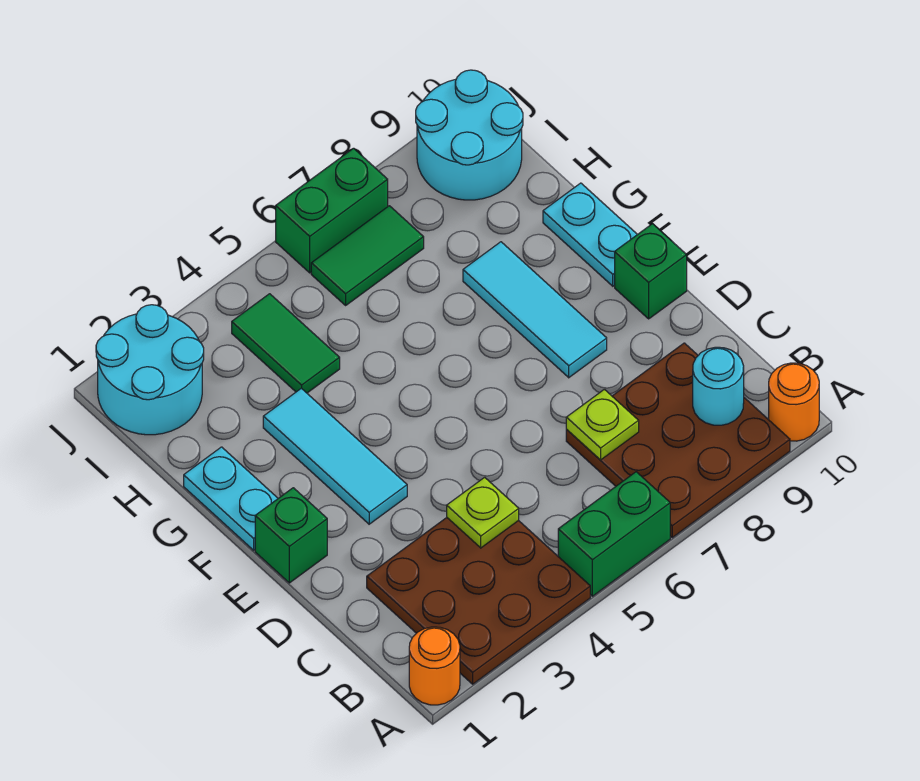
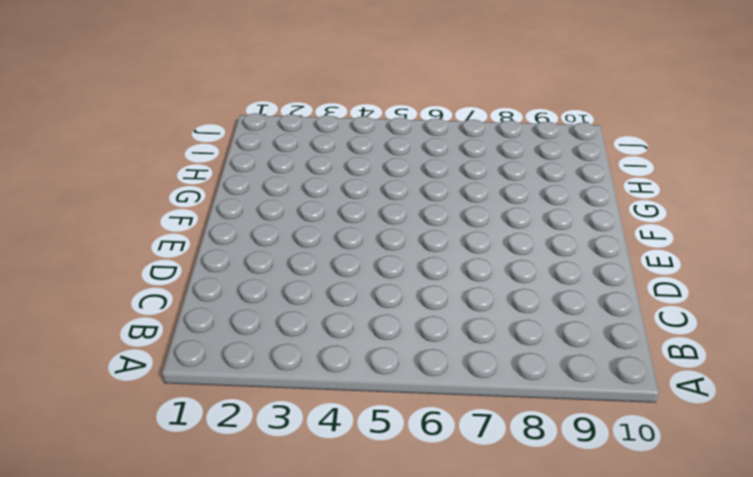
none -> orange 1x1 round brick [409,627,460,705]
none -> brown 3x3 plate [367,518,590,684]
none -> green 1x2 brick [558,472,670,596]

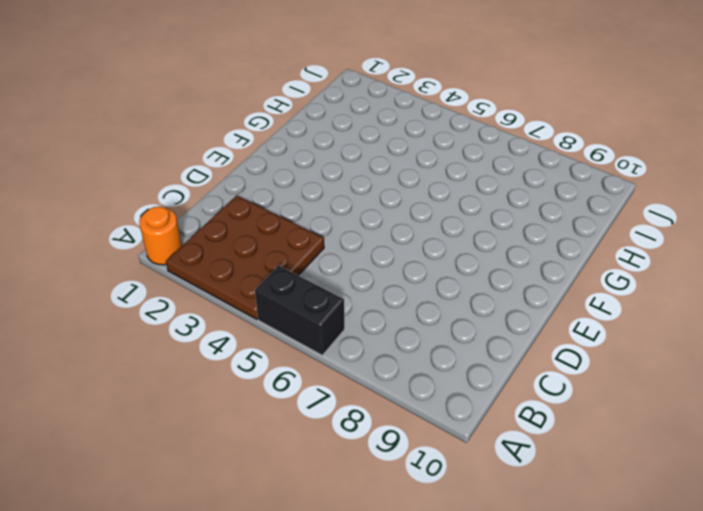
black 1x2 brick [255,266,344,355] -> green 1x2 brick [558,472,670,596]
none -> brown 3x3 plate [566,343,790,537]
none -> orange 1x1 round brick [769,363,819,441]
none -> green 1x1 brick [255,488,327,583]

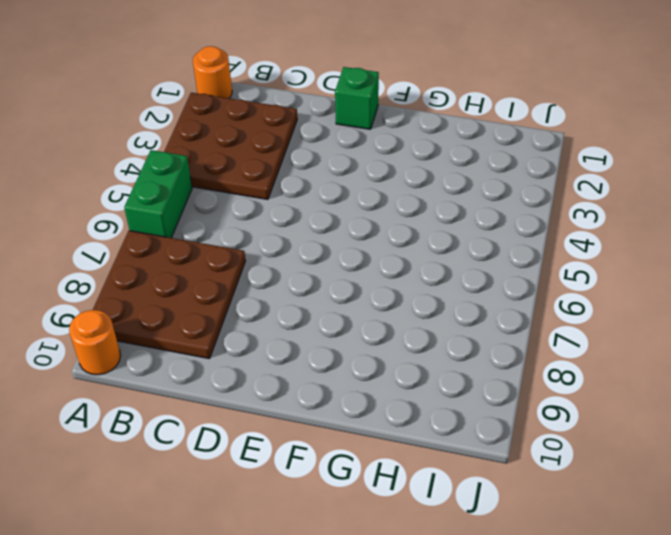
none -> cyan 1x3 tile [263,388,407,524]
none -> cyan 1x3 tile [463,242,607,378]
none -> green 1x1 brick [615,224,687,319]

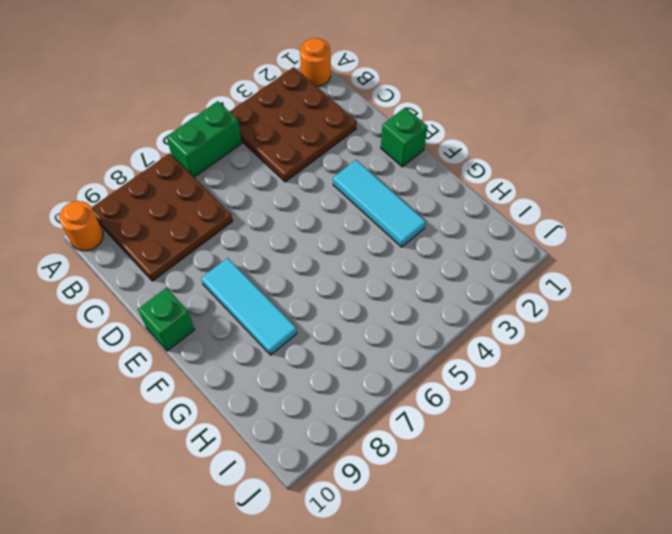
none -> cyan 1x2 plate [184,447,278,550]
none -> cyan 1x2 plate [543,183,637,286]
none -> green 1x2 tile [232,294,340,393]

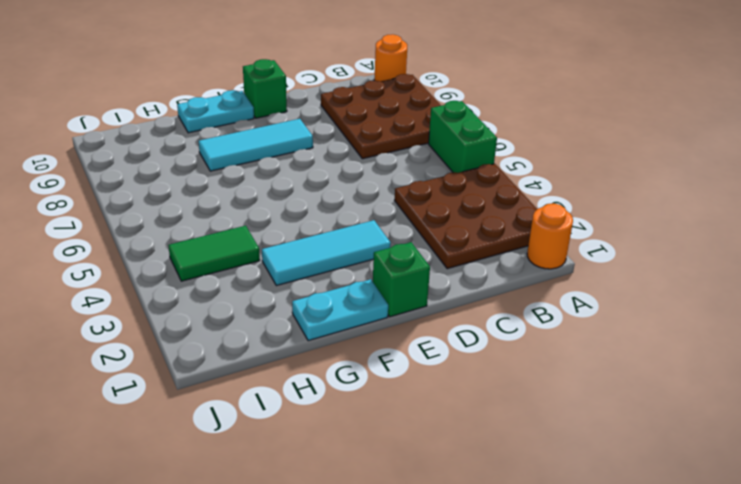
none -> cyan 2x2 round brick [96,305,204,435]
none -> green 1x2 tile [311,206,424,305]
none -> cyan 2x2 round brick [416,70,523,200]

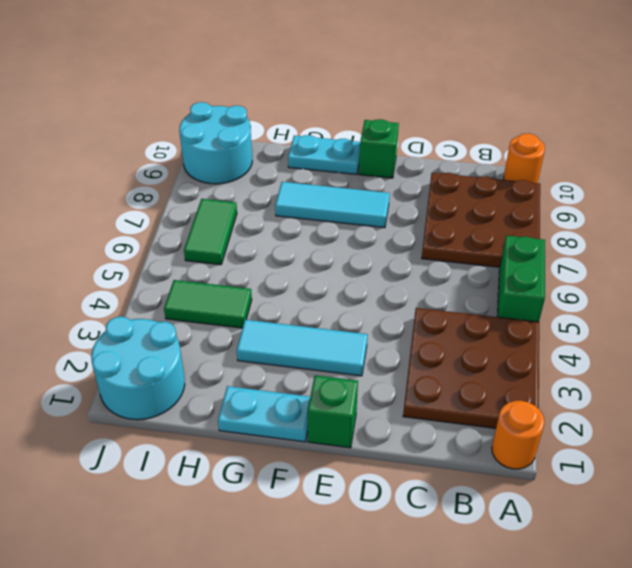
none -> green 1x2 brick [276,148,388,273]
none -> cyan 1x1 round brick [693,347,744,425]
none -> lime 1x1 plate [447,477,519,548]

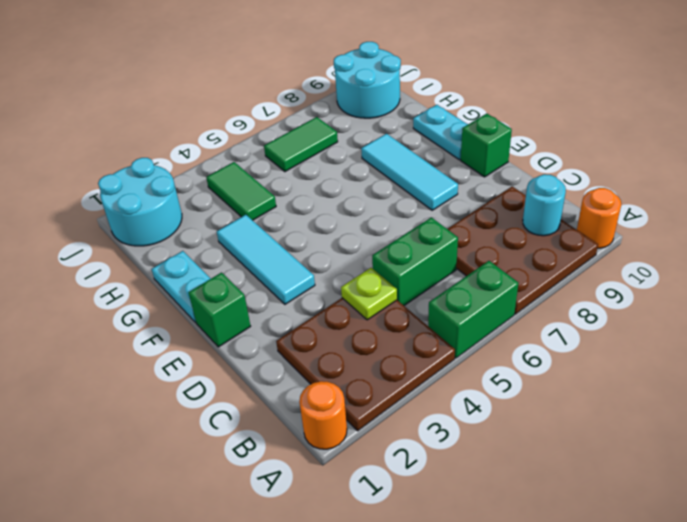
green 1x2 brick [372,217,458,306] -> green 1x2 brick moved to [276,148,388,273]
none -> lime 1x1 plate [566,389,639,460]

